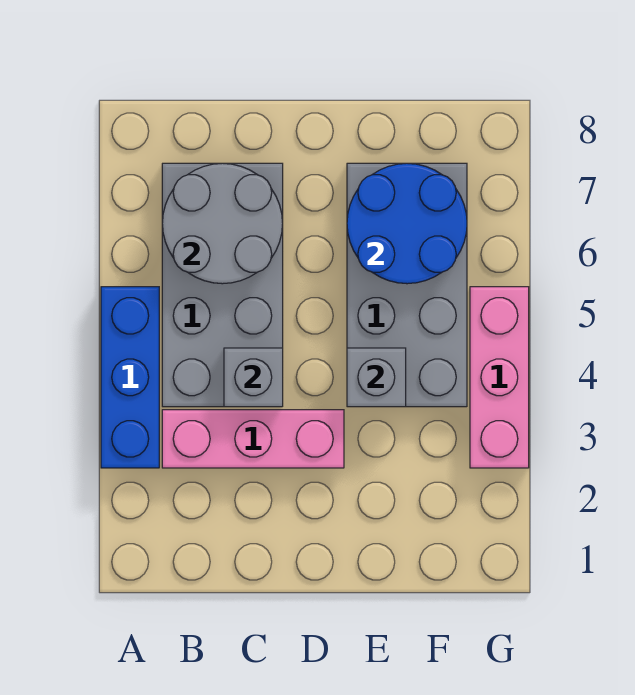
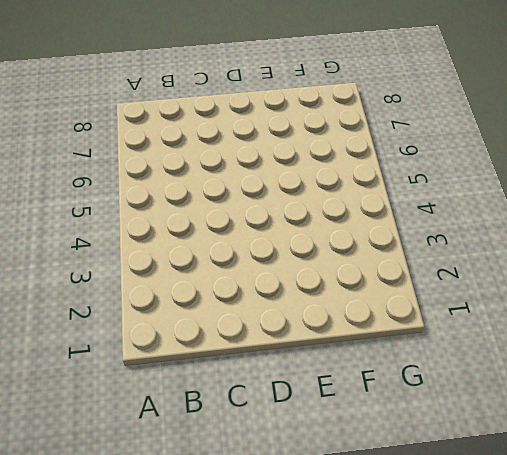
none -> blue 1x3 brick [101,287,159,468]
none -> pink 1x3 brick [162,410,344,468]

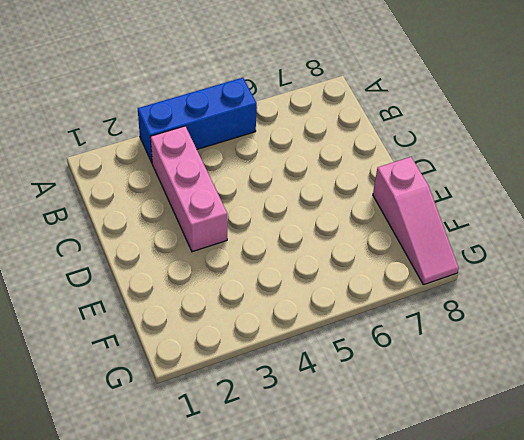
pink 1x3 slope [373,157,459,285] -> none
none -> grey 2x4 brick [162,163,283,407]
none -> grey 2x4 brick [347,163,467,407]

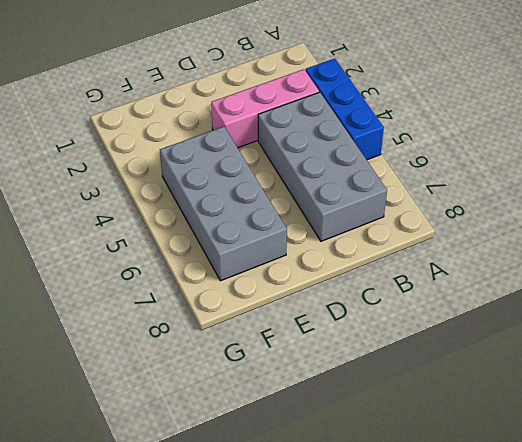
none -> pink 1x3 brick [470,287,529,468]
none -> grey 2x2 round brick [162,163,283,284]

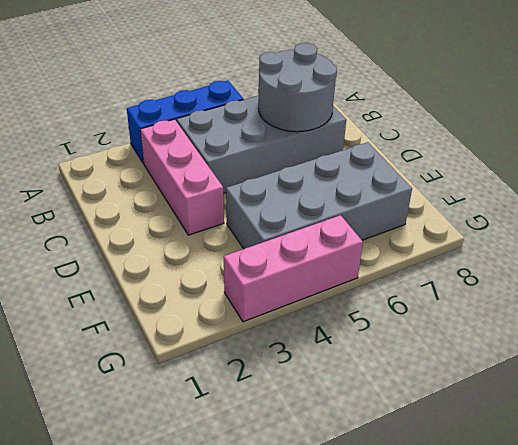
none -> grey 1x1 brick [224,348,283,407]
none -> grey 1x1 brick [347,348,406,407]

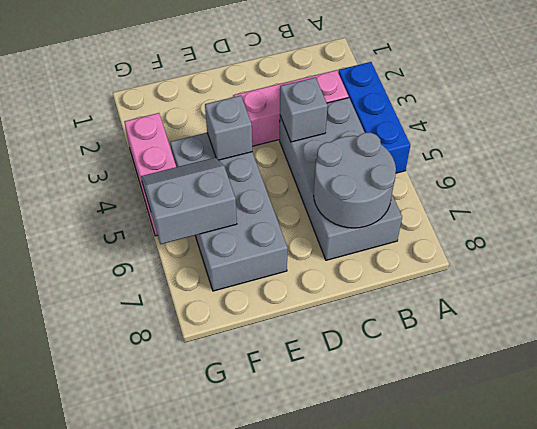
grey 2x2 slope [141,158,237,244] -> blue 2x2 round brick [347,163,467,284]

